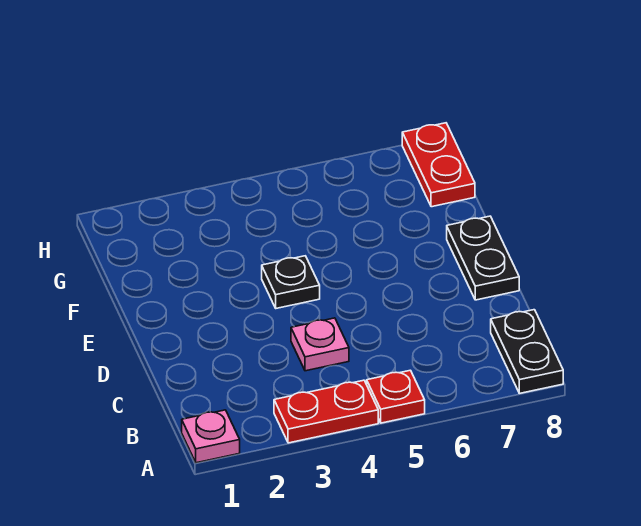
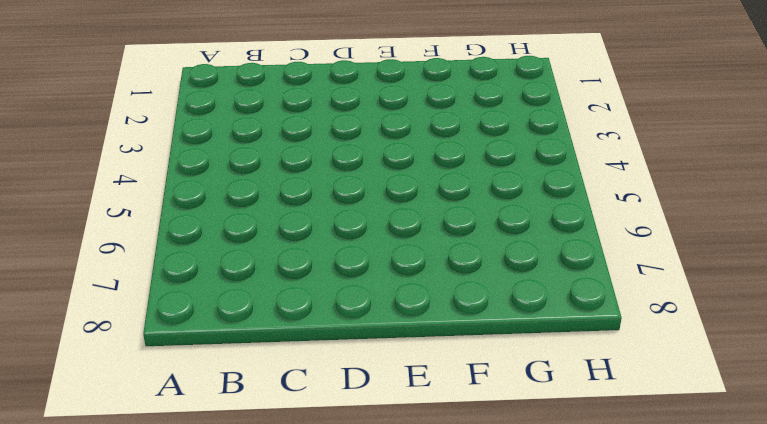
none -> pink 1x1 plate [182,410,240,463]
none -> red 1x2 plate [274,380,378,443]

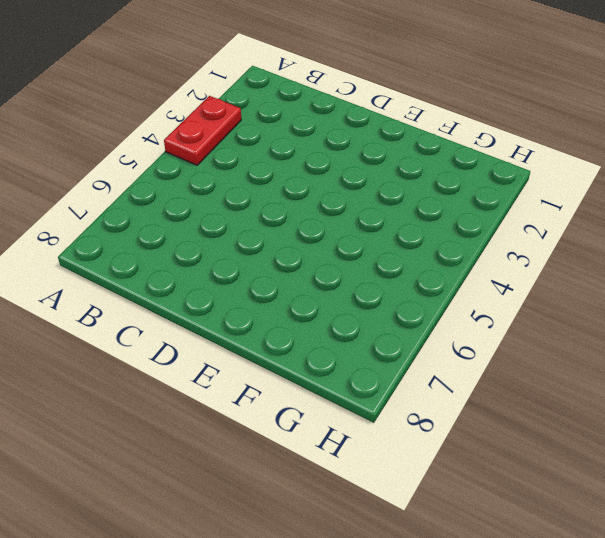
none -> pink 1x1 plate [182,410,240,463]
none -> red 1x1 plate [367,370,425,423]

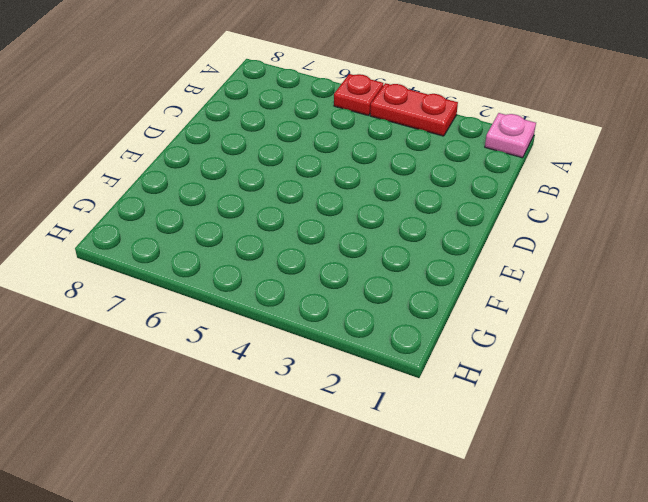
none -> black 1x2 plate [491,310,563,393]
none -> pink 1x1 plate [291,318,349,371]

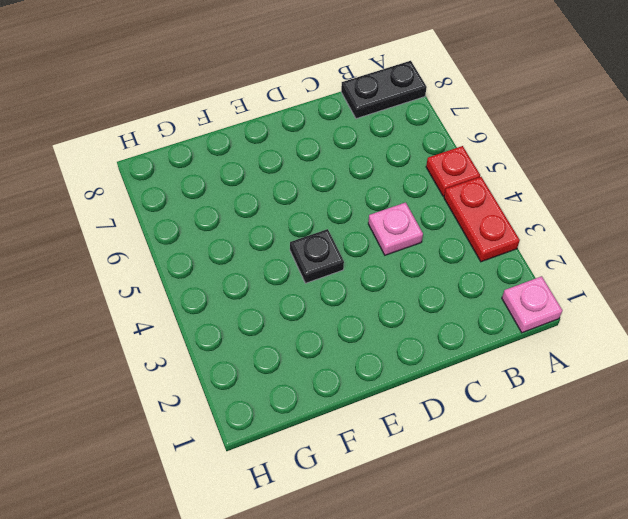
none -> black 1x2 plate [447,216,519,300]
none -> red 1x2 plate [402,123,475,207]

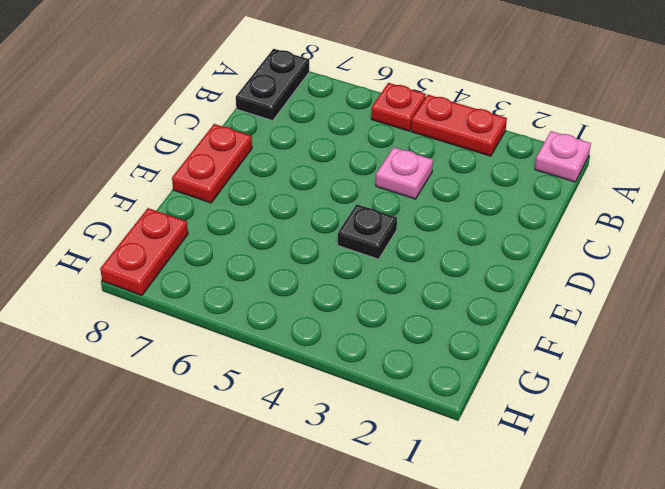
red 1x2 plate [172,124,252,203] -> black 1x2 plate [447,216,519,300]

